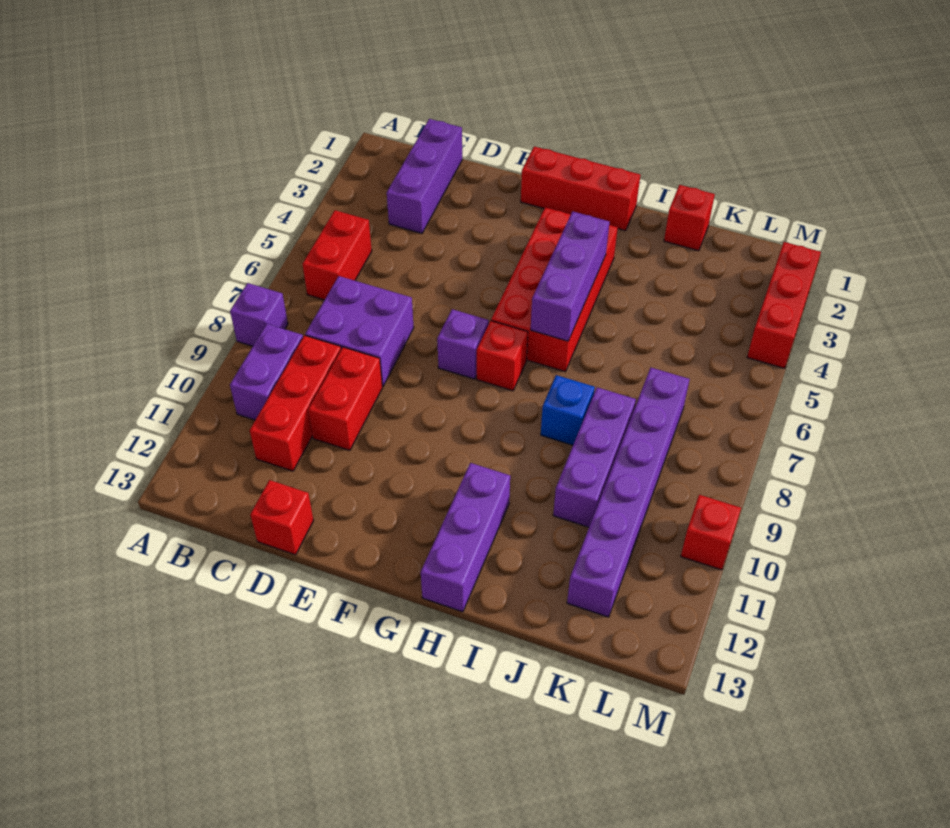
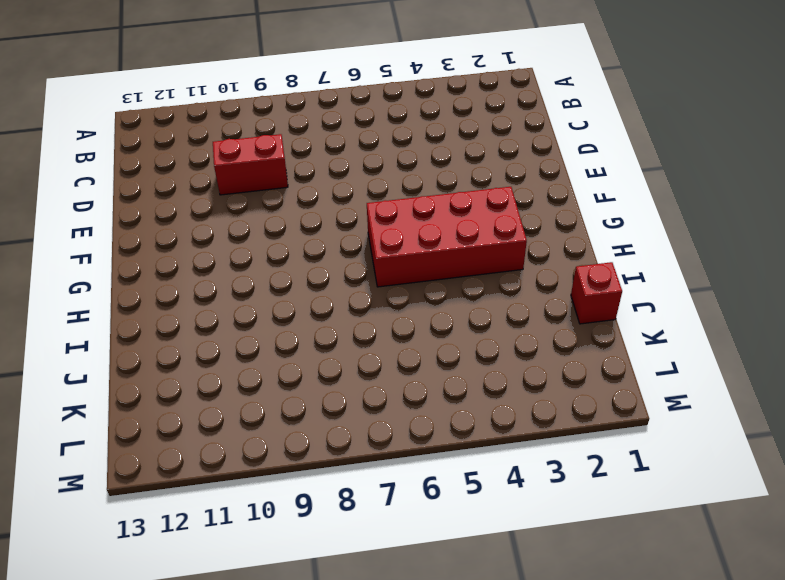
none -> purple 1x1 brick [230,283,288,346]
none -> red 1x2 brick [303,210,372,300]
none -> purple 1x2 brick [230,324,303,420]

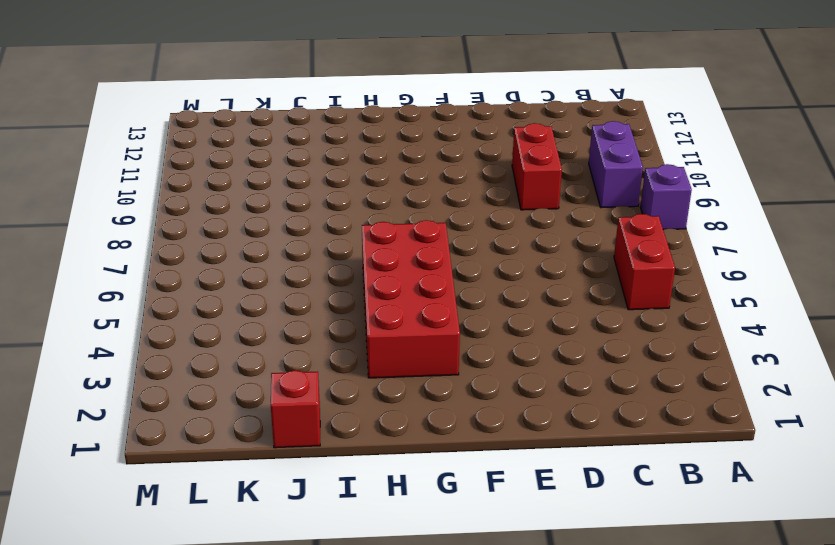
none -> purple 1x3 brick [387,119,462,233]
none -> purple 2x2 brick [305,276,414,386]
none -> red 1x3 brick [250,335,341,471]

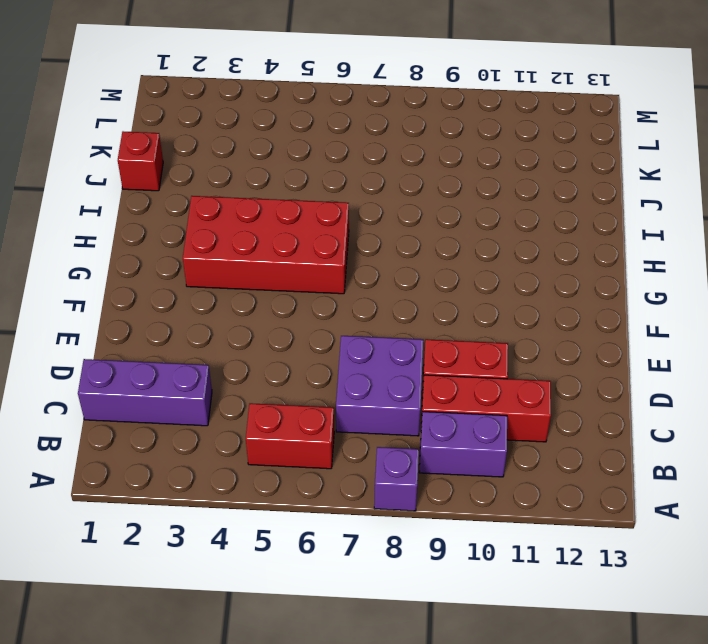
none -> red 1x1 brick [250,480,313,555]
none -> red 1x3 brick [521,146,640,231]
none -> purple 1x1 brick [437,309,489,379]

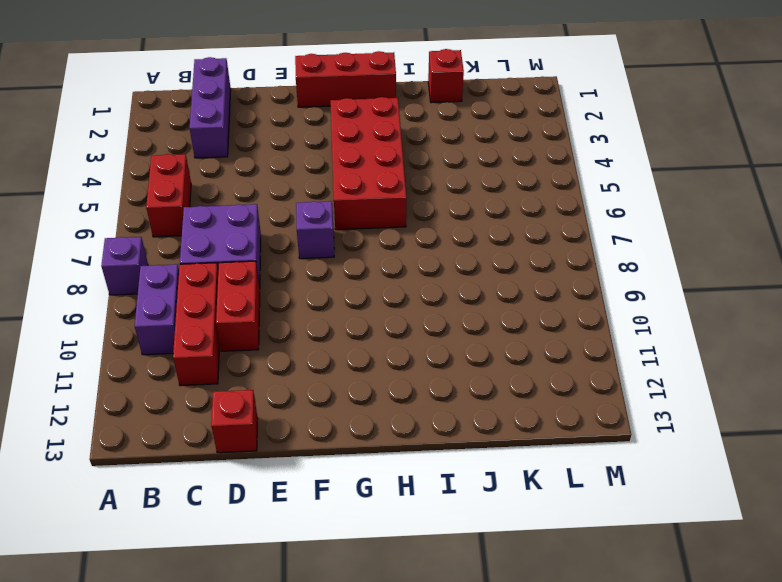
none -> red 1x1 brick [477,321,528,391]
none -> purple 1x3 brick [421,463,510,612]
none -> blue 1x1 brick [541,375,595,445]

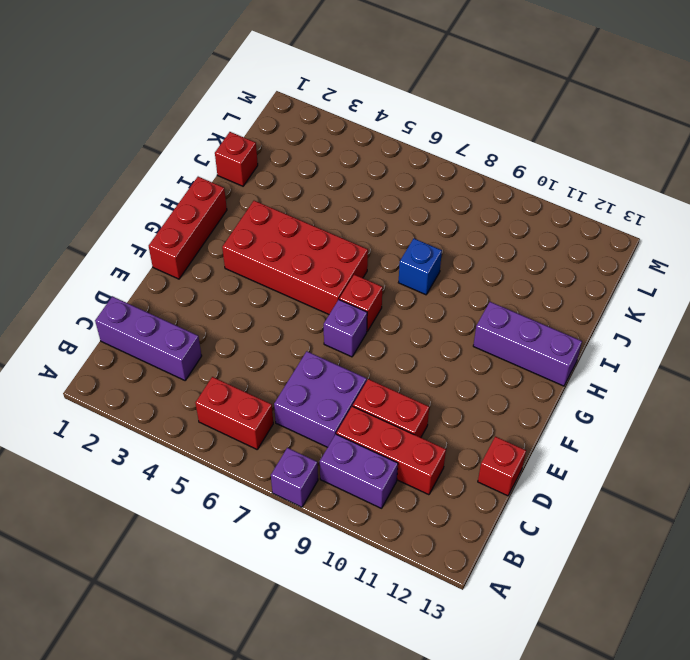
none -> purple 1x3 brick [553,387,636,527]
none -> purple 1x6 brick [567,368,689,617]
none -> red 1x3 brick [747,242,821,368]

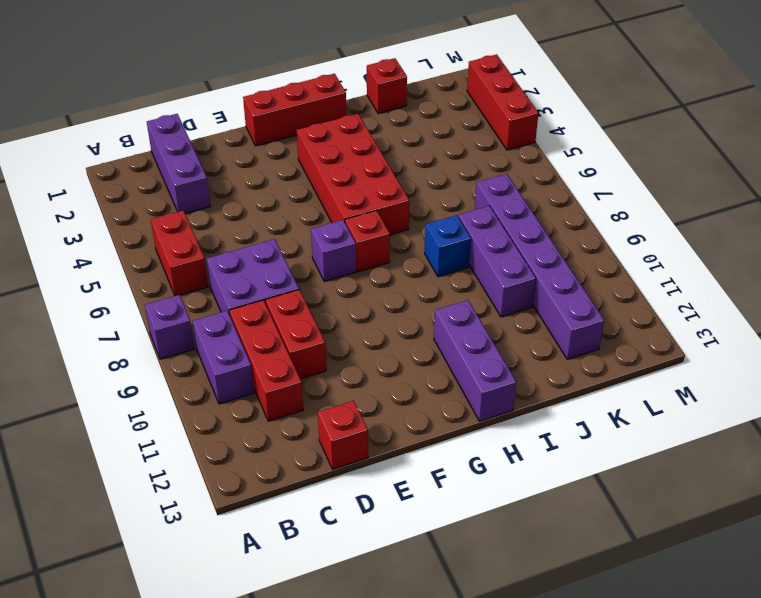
none -> red 1x1 brick [681,495,741,570]
none -> purple 1x3 brick [531,211,609,341]

